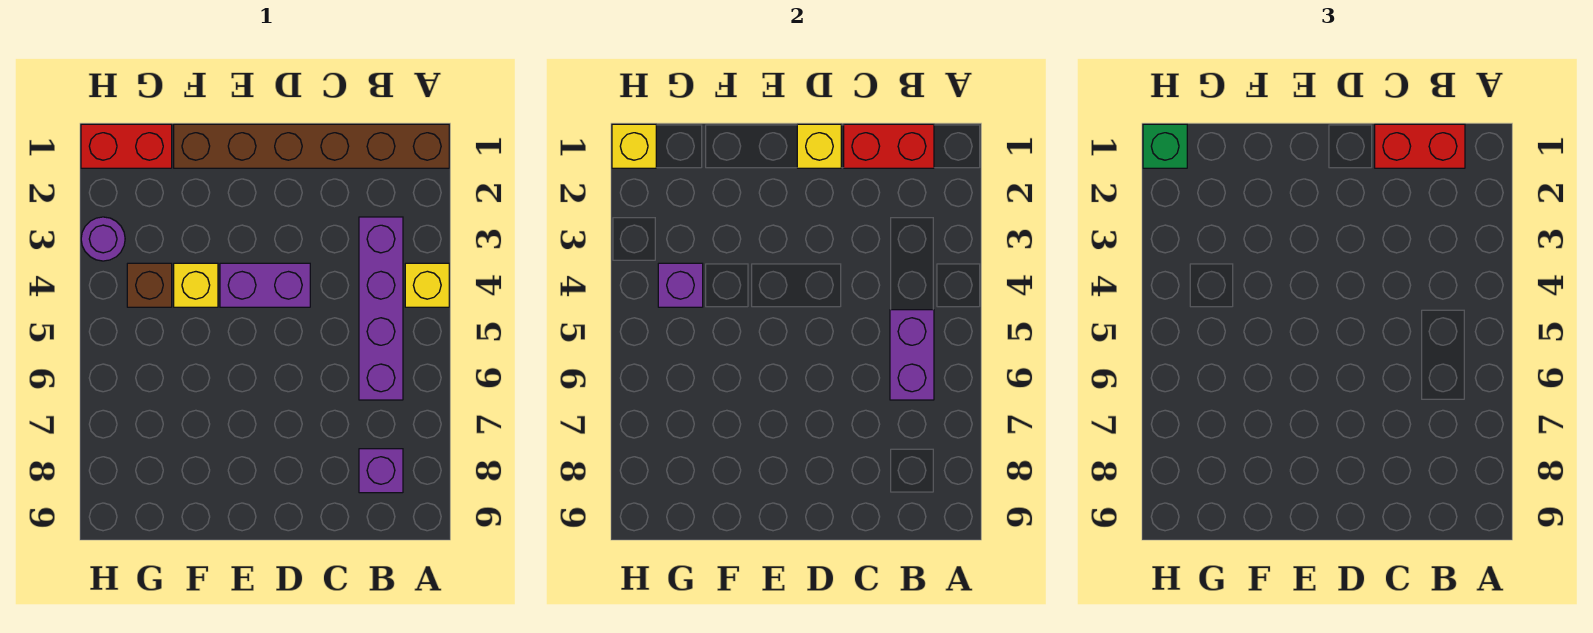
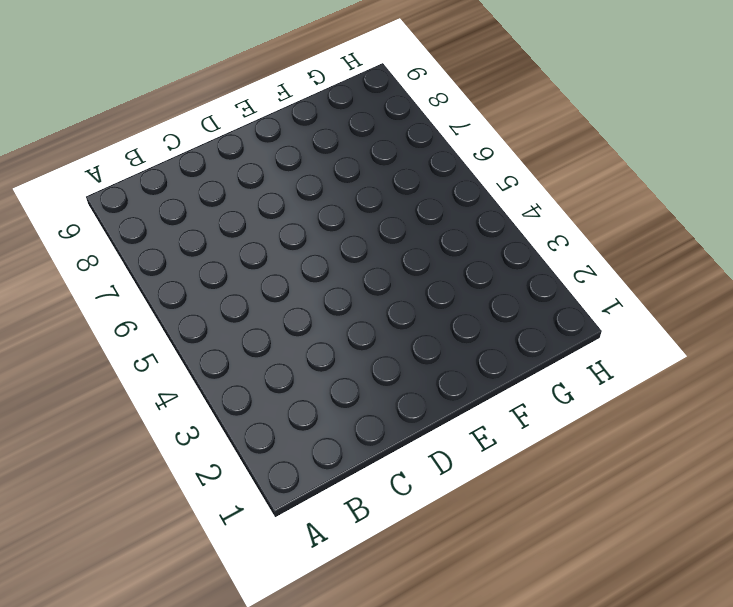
none -> brown 1x6 brick [174,124,449,168]
none -> yellow 1x1 brick [405,263,449,307]
none -> purple 1x4 brick [359,217,403,400]

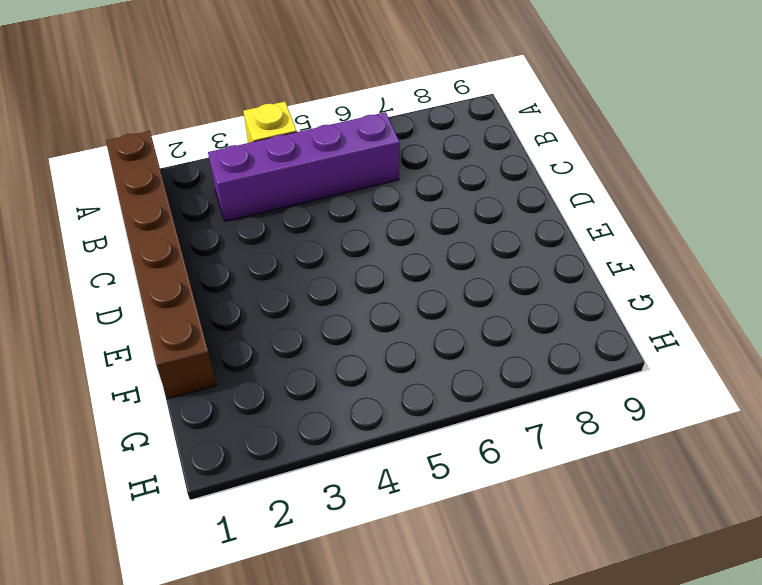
none -> purple 1x1 brick [359,449,403,493]
none -> purple 1x2 brick [220,263,310,307]
none -> yellow 1x1 brick [174,263,218,307]

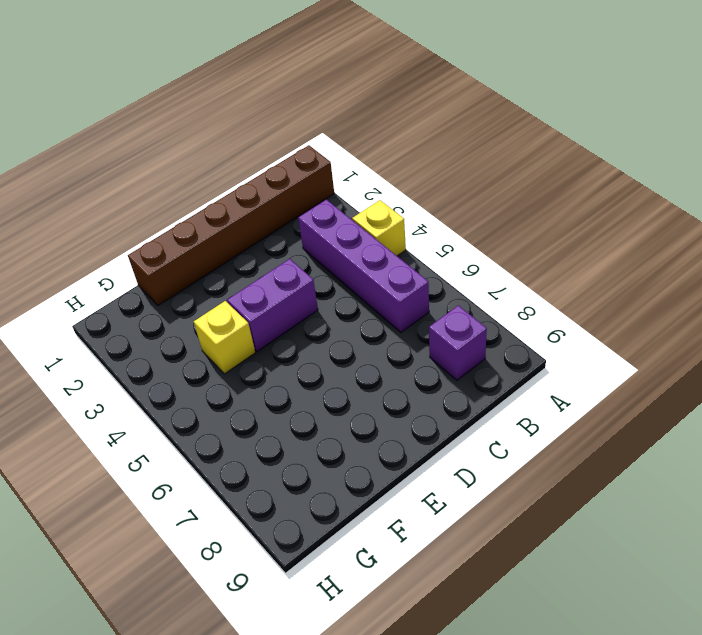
none -> red 1x2 brick [81,124,172,168]
none -> brown 1x1 brick [127,263,172,307]
none -> purple 1x1 round brick [81,217,125,261]

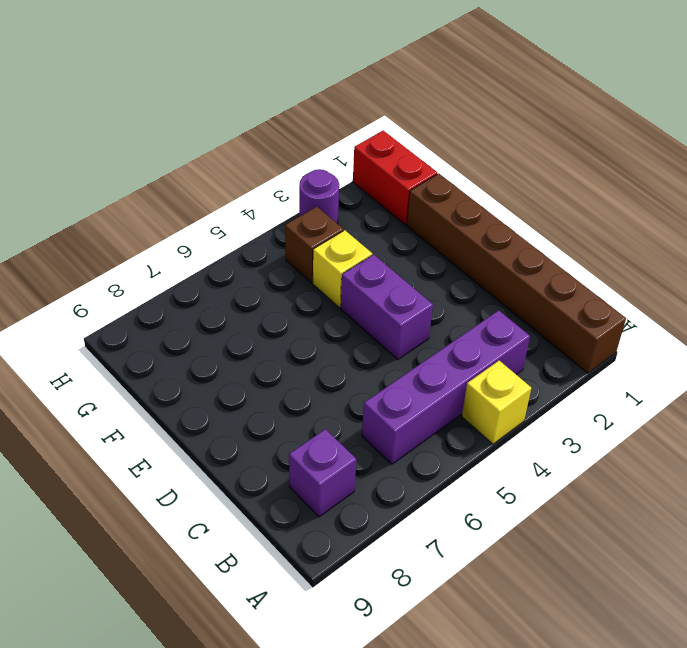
none -> red 1x2 brick [844,124,934,168]
none -> purple 1x2 brick [890,310,934,400]
none -> yellow 1x1 brick [797,124,841,168]

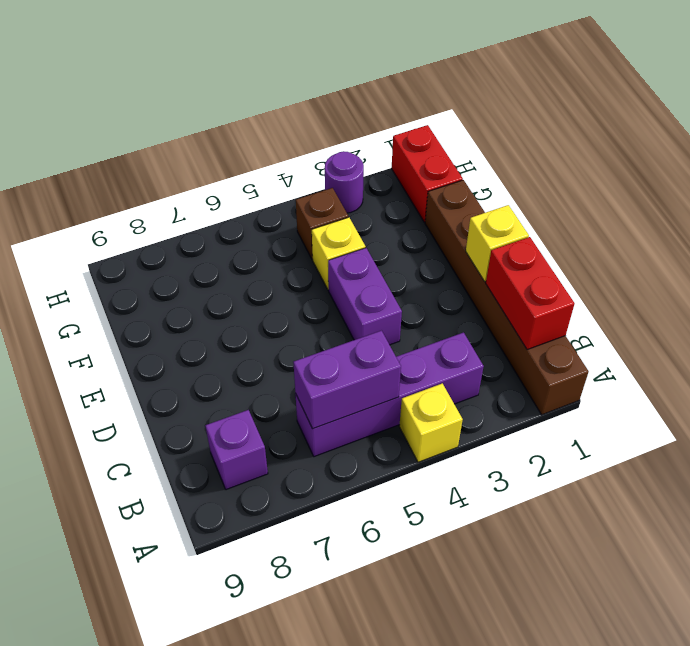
none -> purple 1x1 brick [658,263,703,307]
none -> yellow 1x1 brick [612,124,656,168]
none -> red 1x2 brick [1375,124,1465,168]

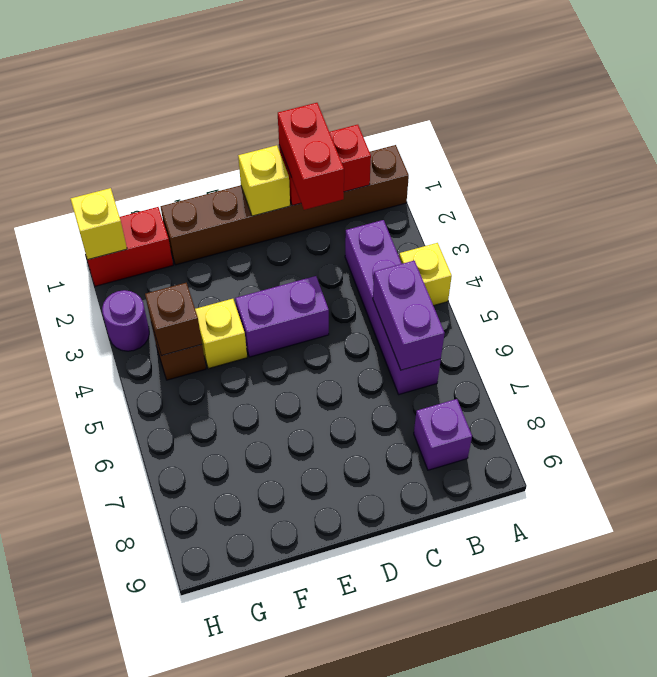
red 1x2 brick [278,103,344,210] -> red 1x2 brick turned to [1375,124,1465,168]
brown 1x1 brick [145,283,202,356] -> purple 1x1 brick [658,263,703,307]
none -> green 1x1 brick [1143,124,1187,168]

